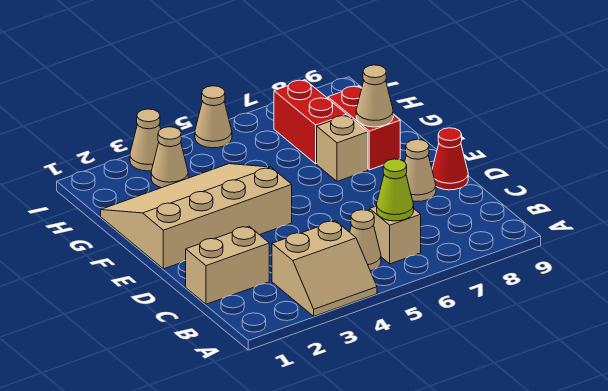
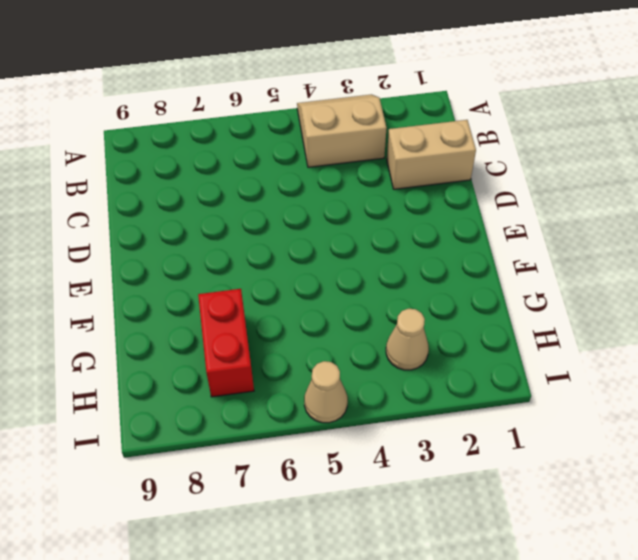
none -> tan 1x1 cone [350,210,381,271]
none -> tan 1x1 brick [369,206,421,264]
none -> tan 1x1 cone [405,140,436,202]

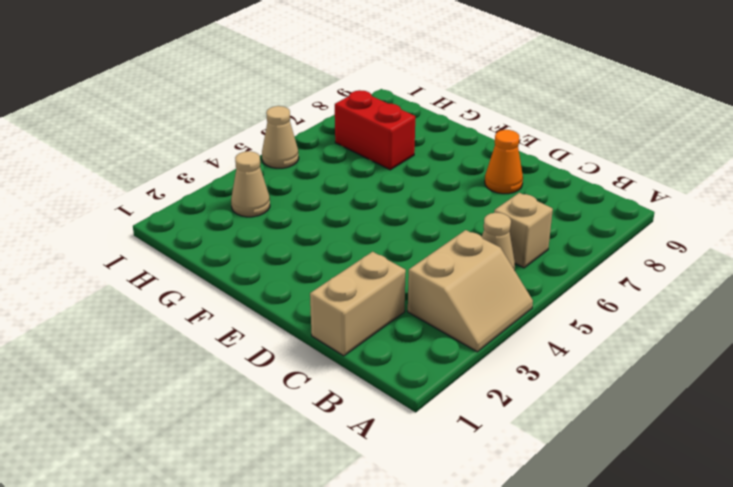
orange 1x1 cone [485,130,523,194] -> tan 1x1 cone [405,140,436,202]
none -> red 1x1 cone [432,128,468,190]
none -> tan 3x4 slope [101,164,292,269]
none -> tan 1x1 brick [317,115,368,181]

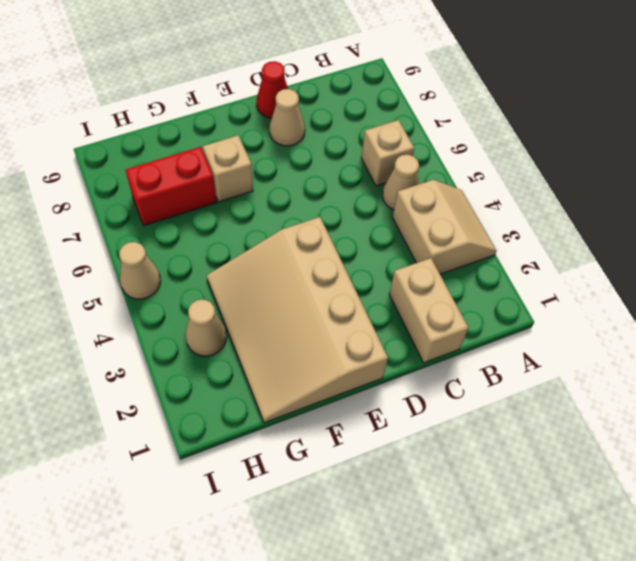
none -> red 1x2 brick [328,86,400,170]
none -> tan 1x1 cone [130,109,161,171]
none -> lime 1x1 cone [377,159,414,221]

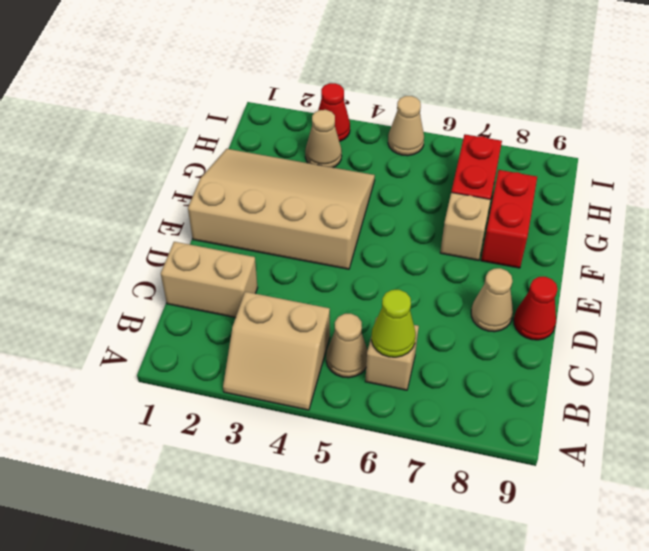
red 1x1 cone [318,83,350,142] -> tan 1x1 cone [130,109,161,171]
none -> tan 1x1 cone [356,65,393,127]

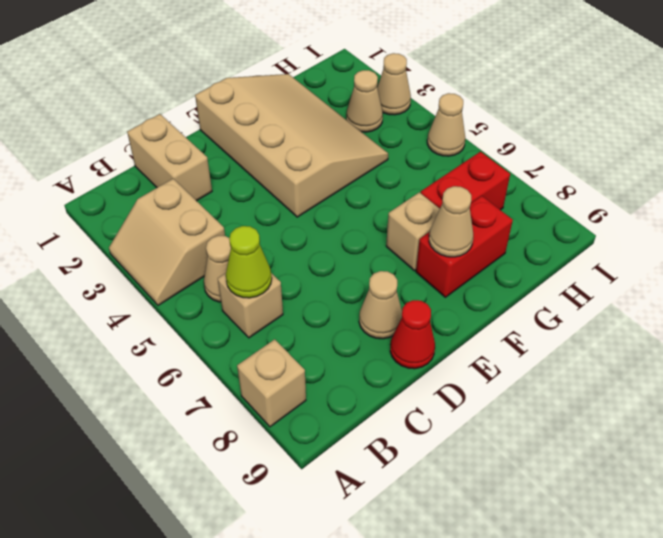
tan 1x1 brick [237,339,306,427] -> none

